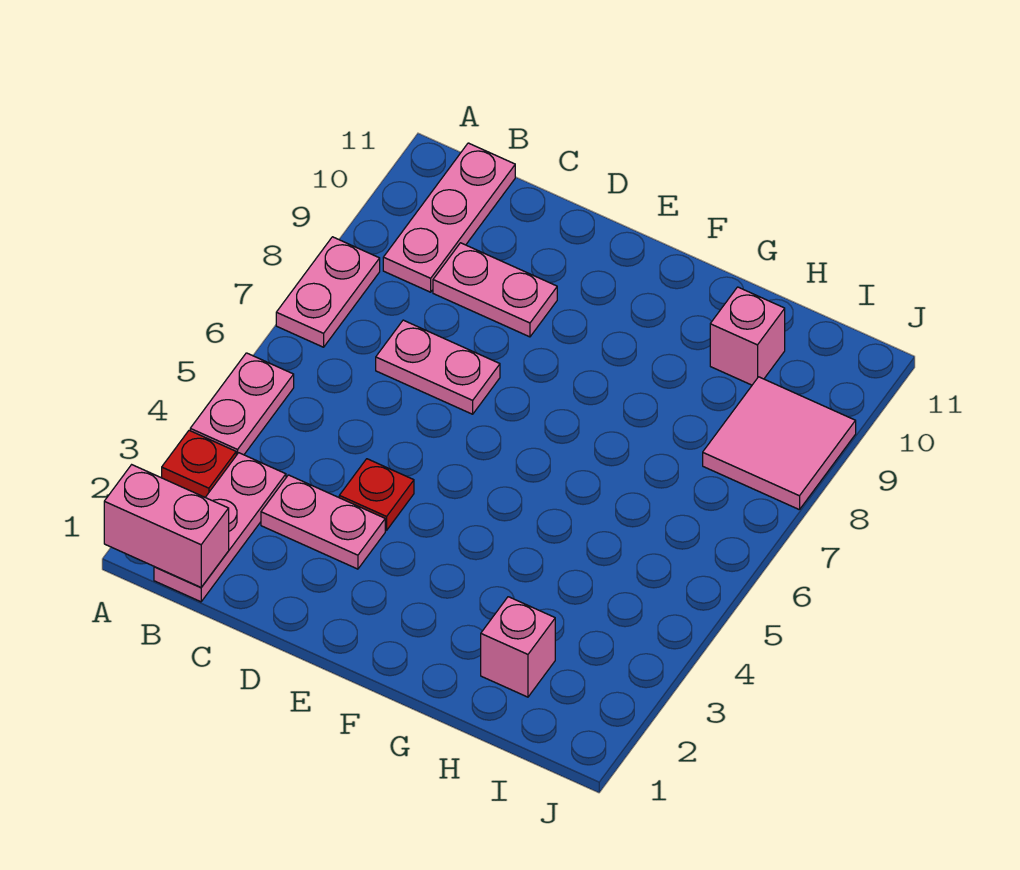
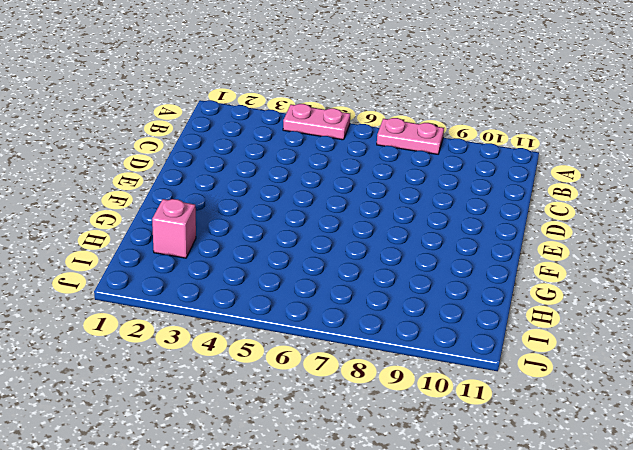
none -> red 1x1 plate [162,430,236,497]
none -> pink 1x3 plate [154,453,286,602]
none -> pink 1x3 plate [383,143,515,292]

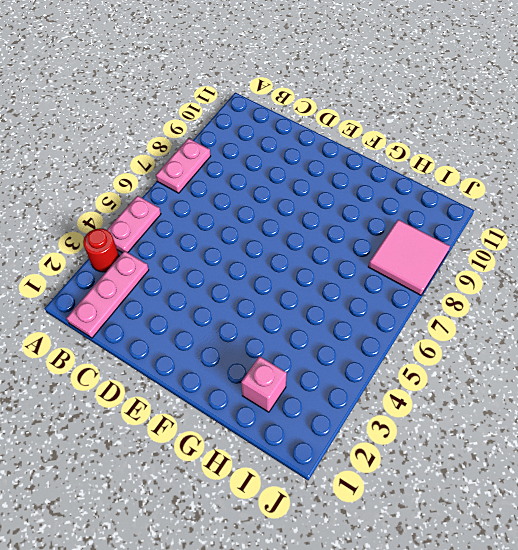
red 1x1 round brick [83,228,119,272] -> red 1x1 plate [162,430,236,497]
none -> pink 1x3 plate [383,143,515,292]
none -> pink 1x2 plate [261,475,385,569]
none -> pink 1x2 plate [376,320,500,414]

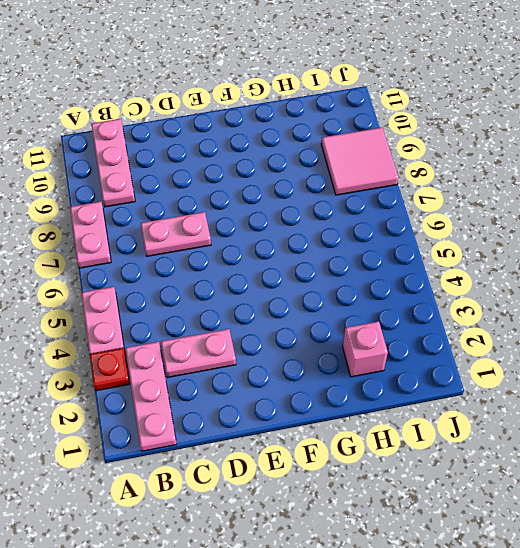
none -> pink 1x2 plate [433,243,557,337]
none -> red 1x1 plate [339,459,414,530]
none -> pink 1x1 brick [710,287,785,385]

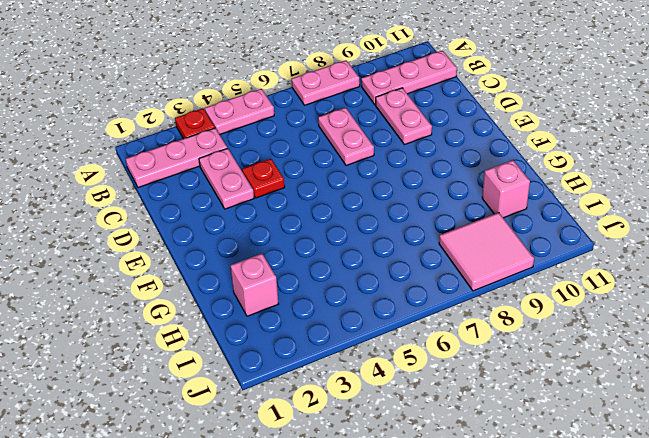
none -> pink 1x2 brick [104,465,229,587]

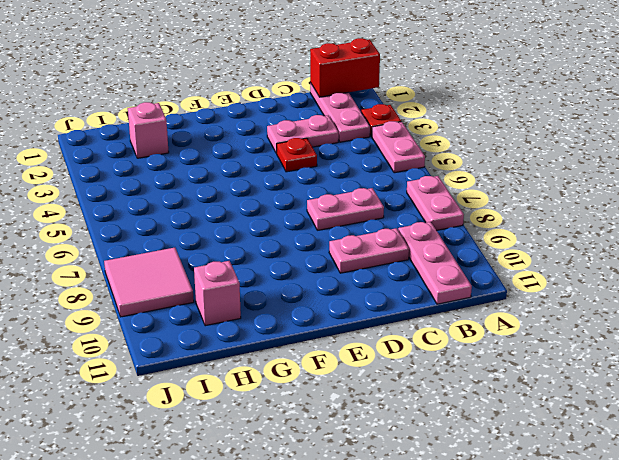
red 1x2 brick [310,38,380,97] -> pink 1x2 brick [104,465,229,587]

